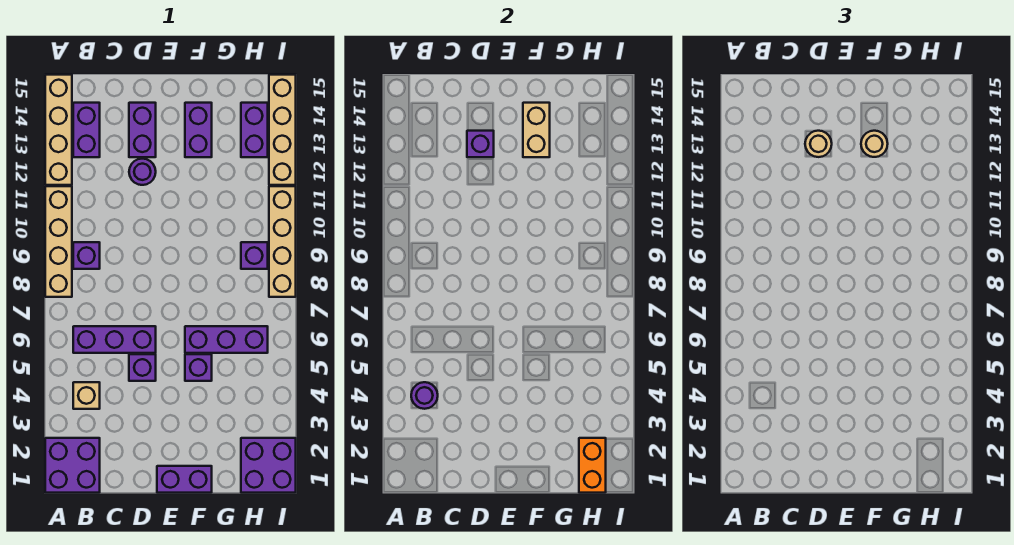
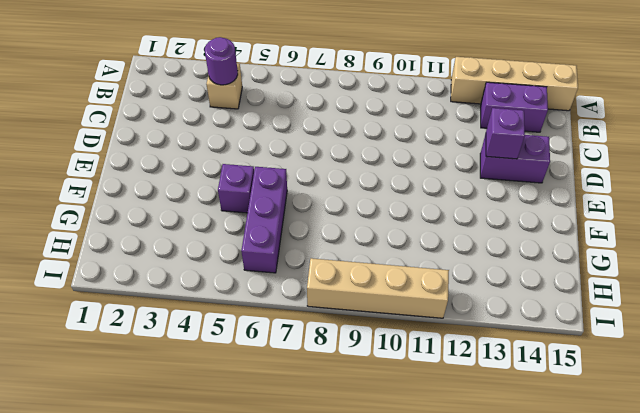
none -> purple 2x2 brick [45,438,100,493]
none -> tan 1x4 brick [45,186,72,297]
none -> purple 1x3 brick [73,326,156,353]

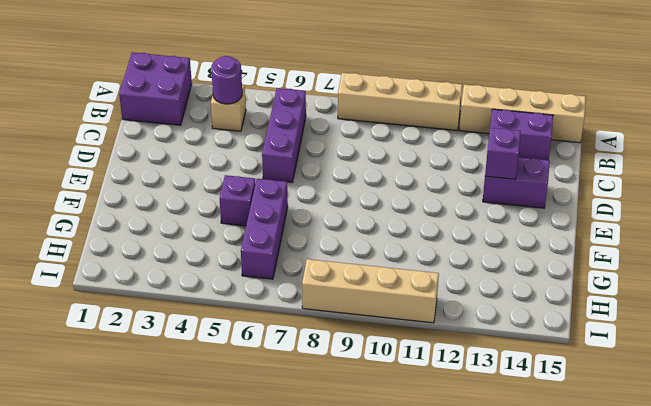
none -> purple 1x1 brick [73,242,100,269]
none -> purple 1x1 brick [129,354,156,381]
none -> purple 1x1 round brick [129,159,156,185]

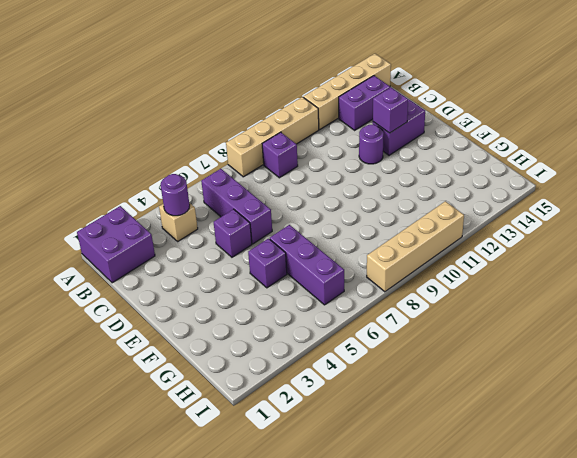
none -> purple 1x2 brick [157,466,212,493]
none -> purple 1x2 brick [185,103,212,157]
none -> purple 2x2 brick [241,438,296,493]

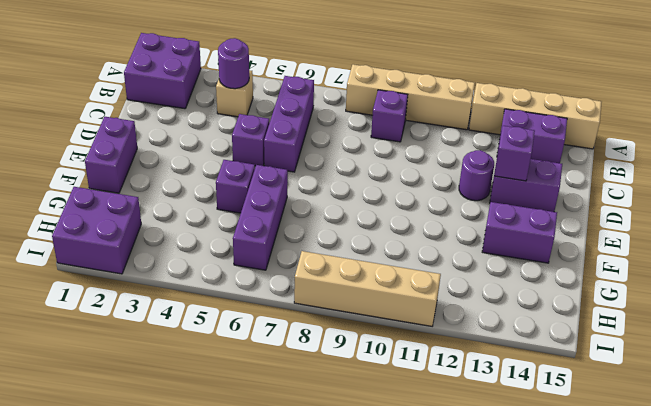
none -> purple 1x1 brick [241,242,268,269]
none -> purple 1x2 brick [241,103,268,157]
none -> tan 1x4 brick [269,75,296,185]

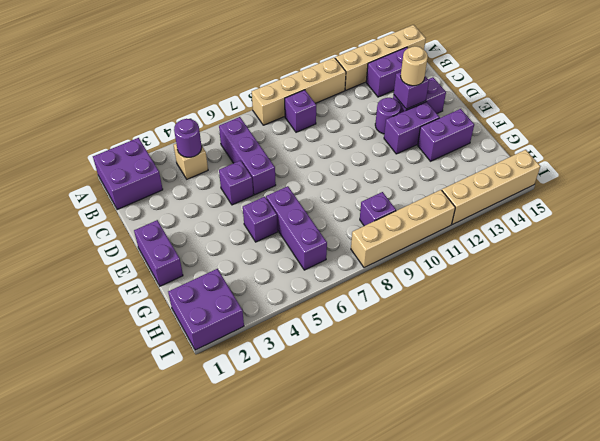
purple 1x2 brick [384,102,440,154] -> purple 1x2 brick moved to [241,103,268,157]
none -> tan 1x2 brick [523,103,550,157]
none -> orange 1x2 brick [579,438,606,493]
none -> tan 1x1 round brick [861,131,888,157]

